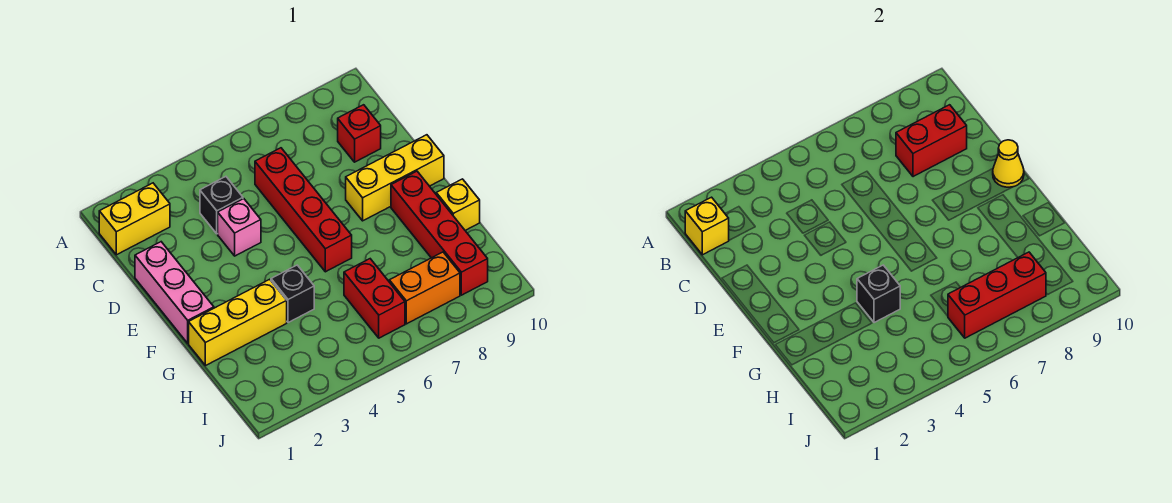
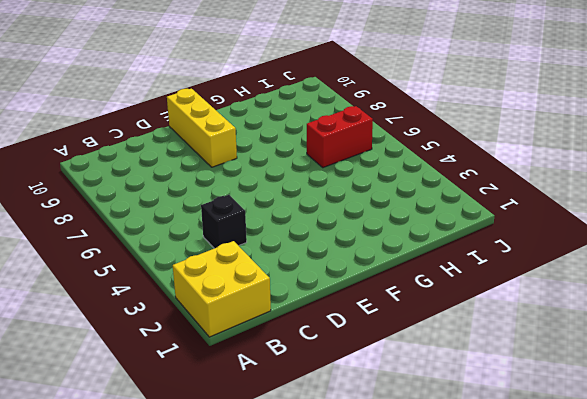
yellow 2x2 brick [173,241,271,337] -> yellow 1x2 brick [99,183,170,255]
none -> red 1x4 brick [255,148,352,272]
none -> red 1x1 brick [338,105,381,162]
none -> pink 1x3 brick [135,242,214,343]

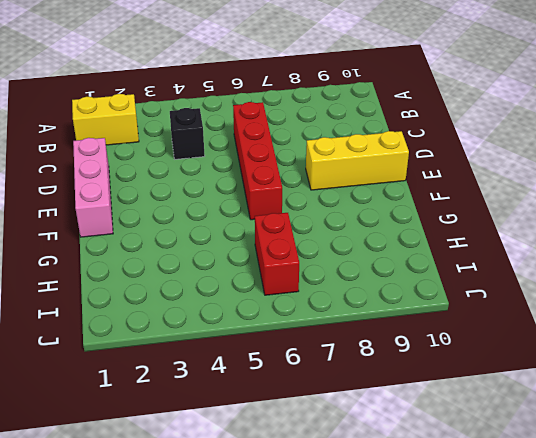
none -> red 1x1 brick [338,105,381,162]
none -> pink 1x1 brick [218,199,261,256]
none -> red 1x4 brick [391,171,488,295]

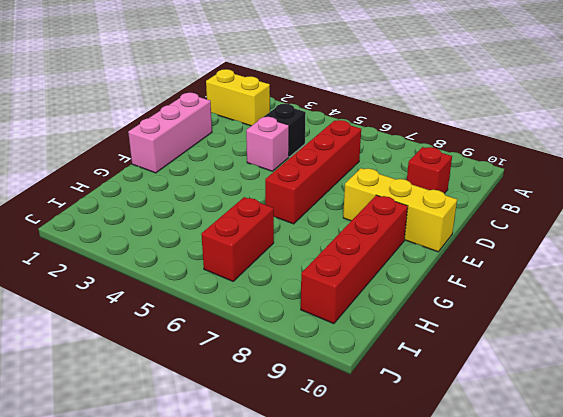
none -> yellow 1x3 brick [189,279,287,366]
none -> black 1x1 brick [271,265,314,323]
none -> yellow 1x1 brick [436,179,480,230]

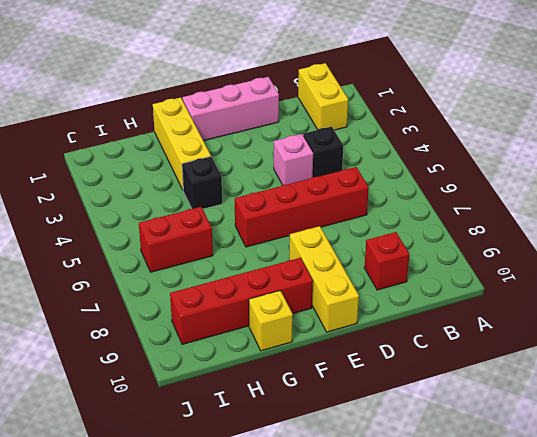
none -> orange 1x2 brick [389,252,460,324]
none -> yellow 1x1 brick [685,197,729,255]
none -> red 1x2 brick [896,105,967,177]

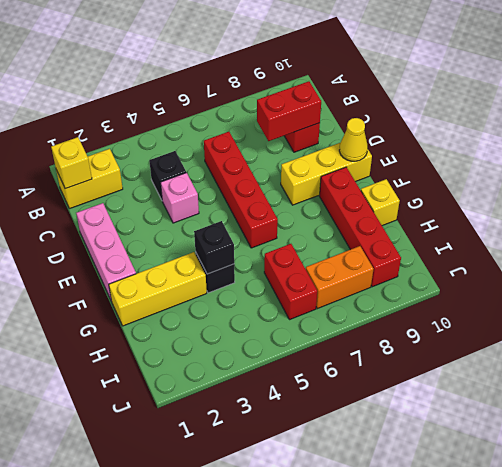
none -> red 1x3 brick [948,252,1046,338]

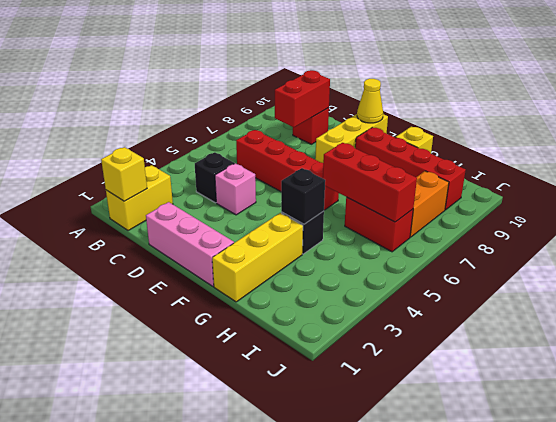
red 1x3 brick [323,143,417,222] -> red 1x3 brick turned to [948,252,1046,338]

